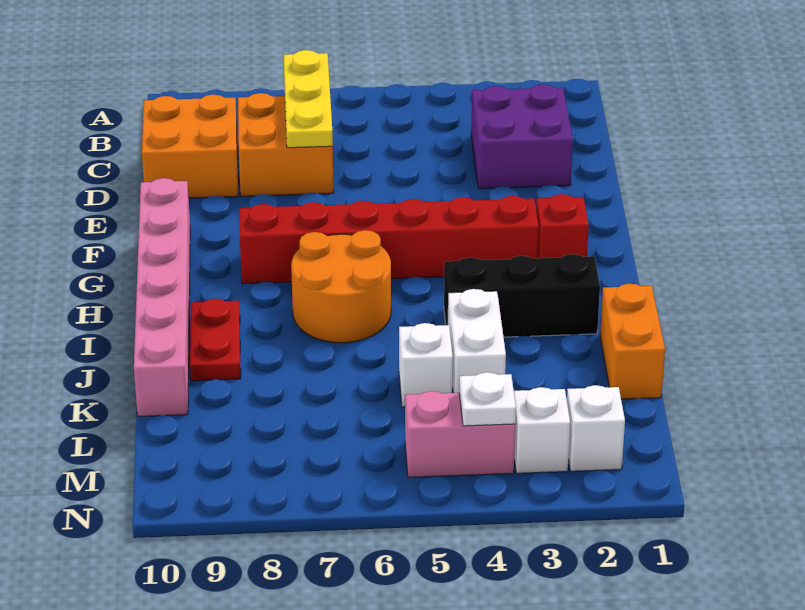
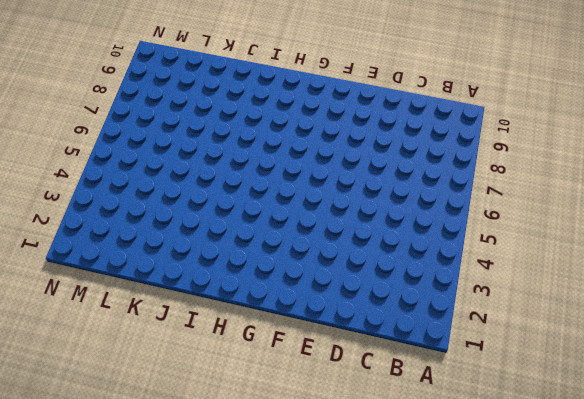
none -> purple 2x2 brick [471,84,573,189]
none -> orange 2x2 brick [238,93,334,196]
none -> orange 2x2 brick [142,95,238,198]

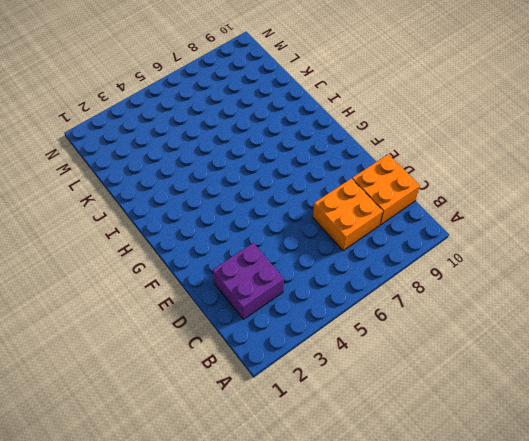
none -> pink 1x6 brick [134,178,190,416]
none -> red 1x1 brick [536,194,589,258]
none -> red 1x6 brick [239,196,539,284]

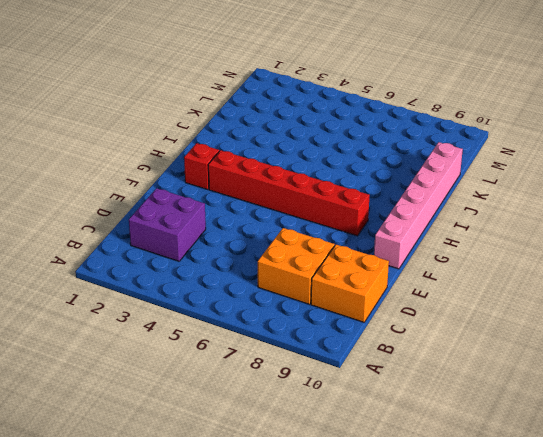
none -> orange 2x2 round brick [291,230,391,343]
none -> black 1x3 brick [444,254,600,337]
none -> red 1x2 plate [190,299,241,381]

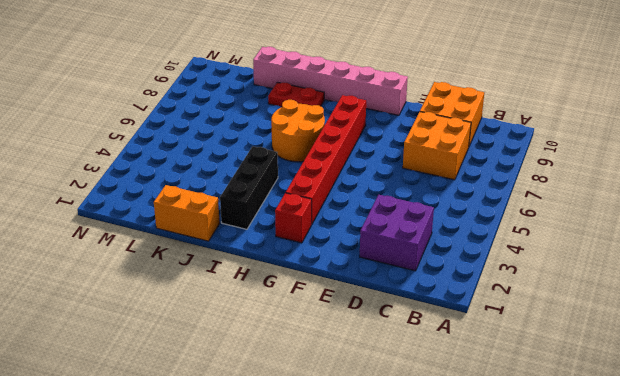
none -> white 1x2 brick [448,289,506,393]
none -> white 1x1 brick [399,323,453,407]
none -> white 1x1 brick [567,385,625,471]

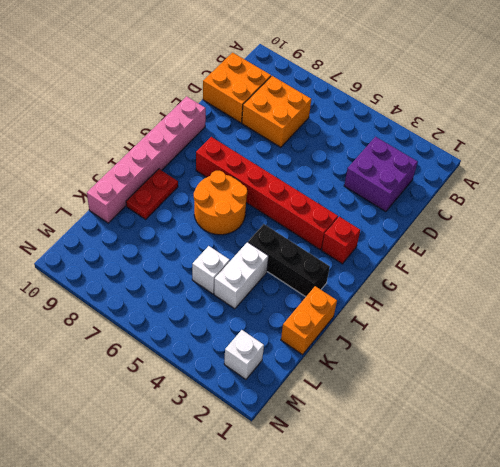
none -> white 1x1 brick [514,387,570,473]
none -> pink 1x2 brick [405,391,515,477]
none -> yellow 1x3 plate [283,50,333,148]

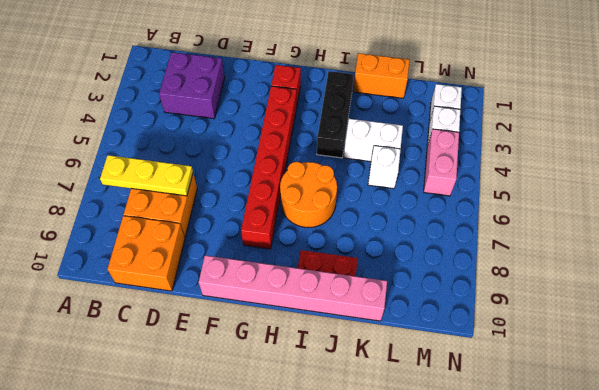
none -> white 1x1 plate [459,372,516,426]

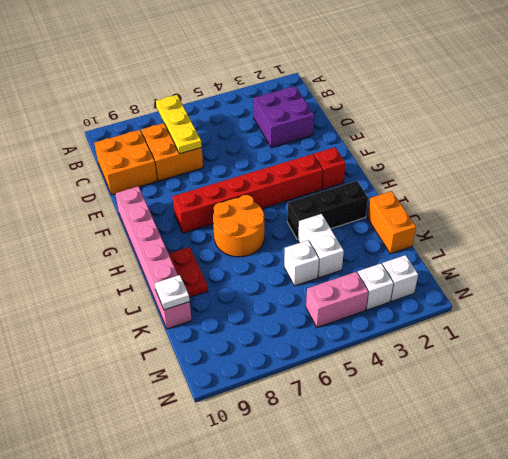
white 1x1 plate [155,275,190,310] -> white 1x1 plate moved to [459,372,516,426]

